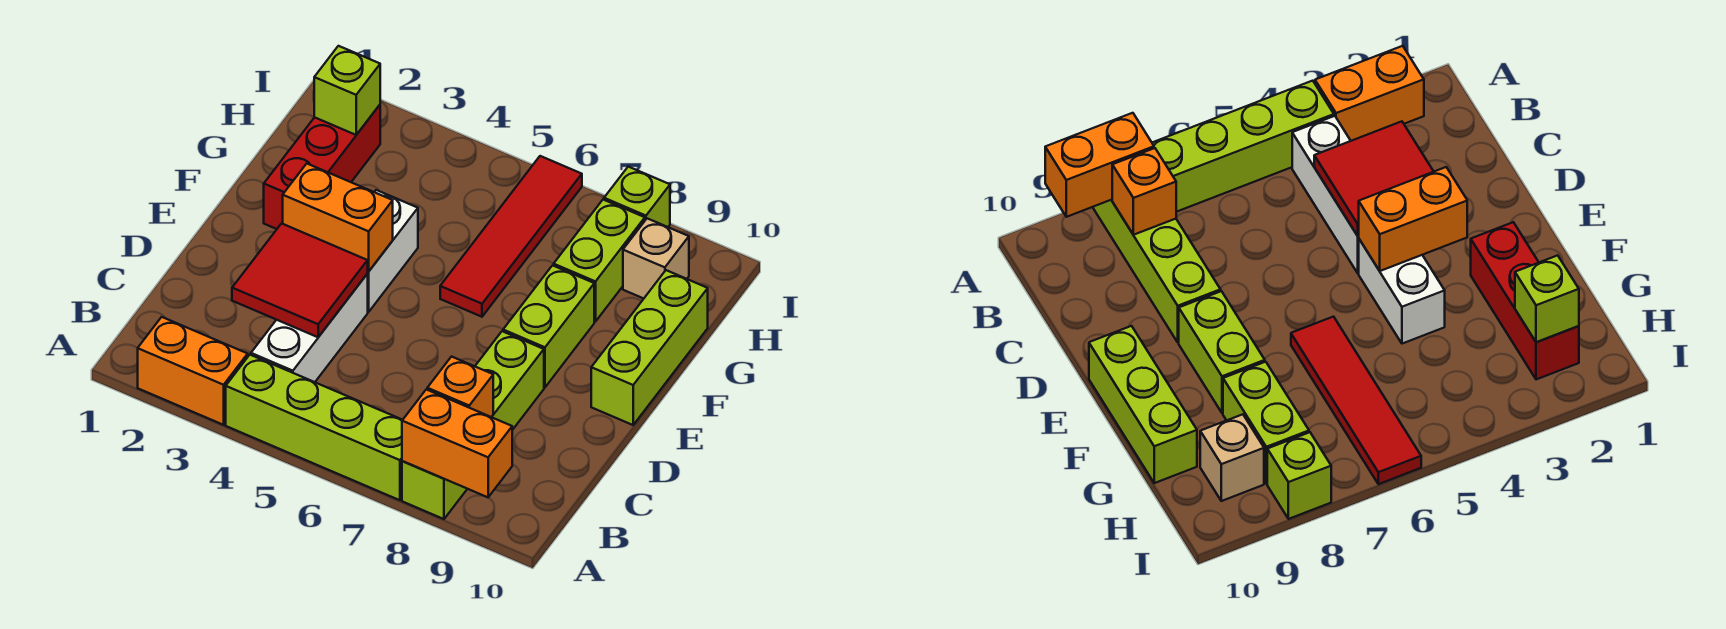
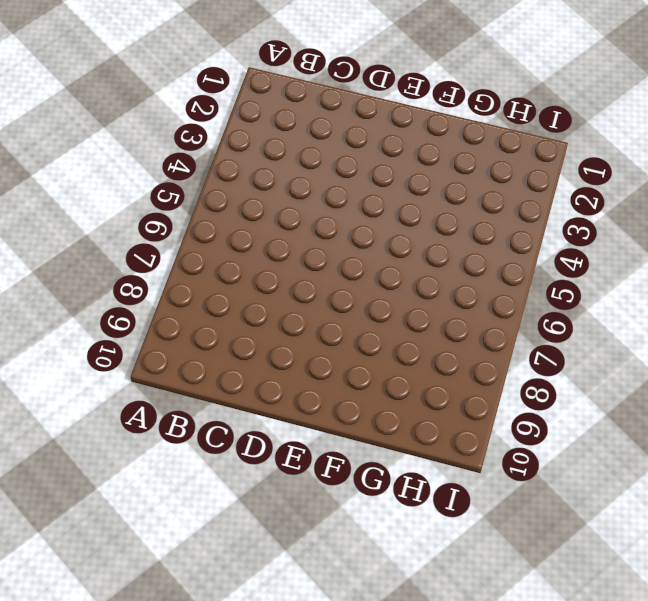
none -> orange 1x2 brick [138,317,248,425]
none -> lime 1x4 brick [226,355,402,500]
none -> lime 1x4 brick [402,331,544,519]

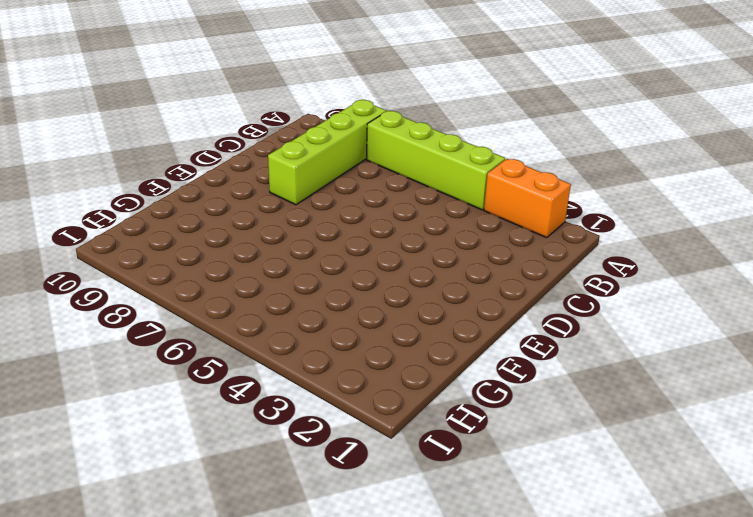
none -> white 1x3 brick [251,274,368,382]
none -> white 1x2 brick [367,190,418,312]
none -> lime 1x2 brick [503,265,594,387]

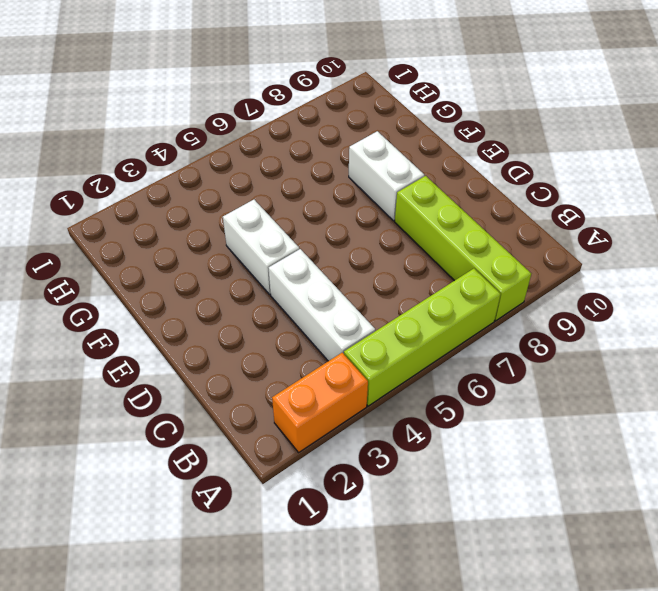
white 1x2 brick [349,131,424,221] -> lime 1x2 brick [503,265,594,387]
none -> lime 1x3 brick [591,270,708,425]
none -> red 1x3 brick [264,105,380,229]
none -> red 1x4 tile [440,156,582,317]

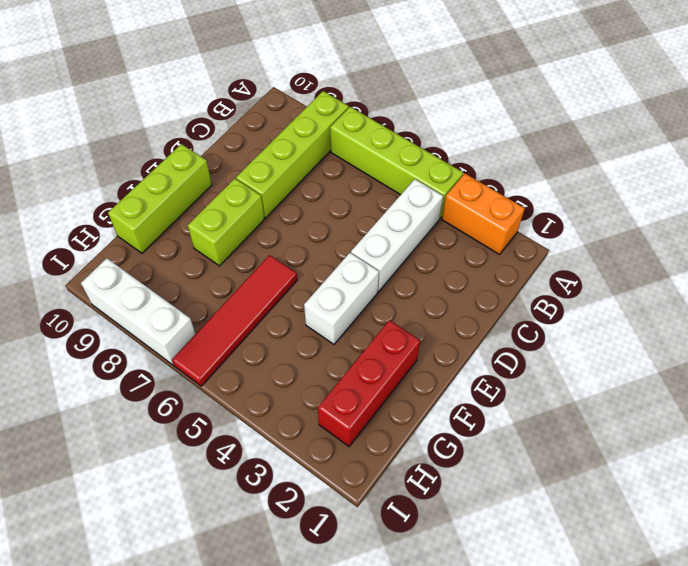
white 1x3 brick [81,258,195,365] -> lime 1x1 brick [604,167,670,227]
none -> lime 1x2 brick [554,200,645,322]
none -> tan 1x1 brick [623,218,689,299]
none -> orange 1x2 brick [402,389,512,497]

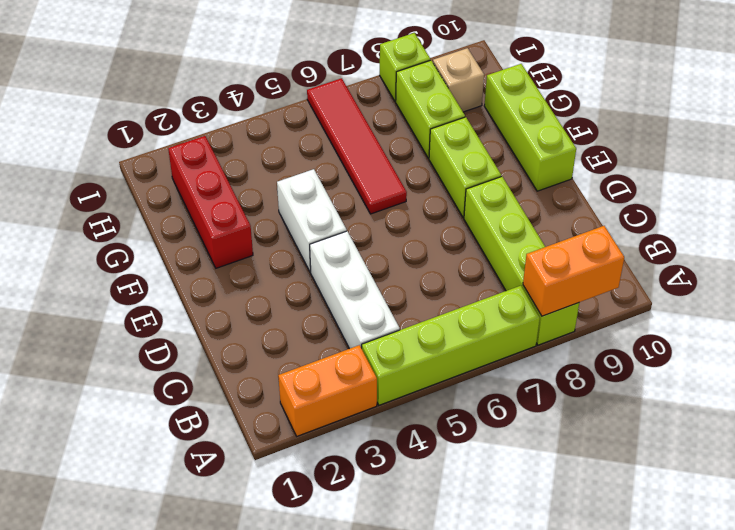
none -> orange 1x1 brick [427,357,493,417]
none -> red 2x2 tile [232,223,368,337]
none -> orange 1x2 brick [283,164,393,271]

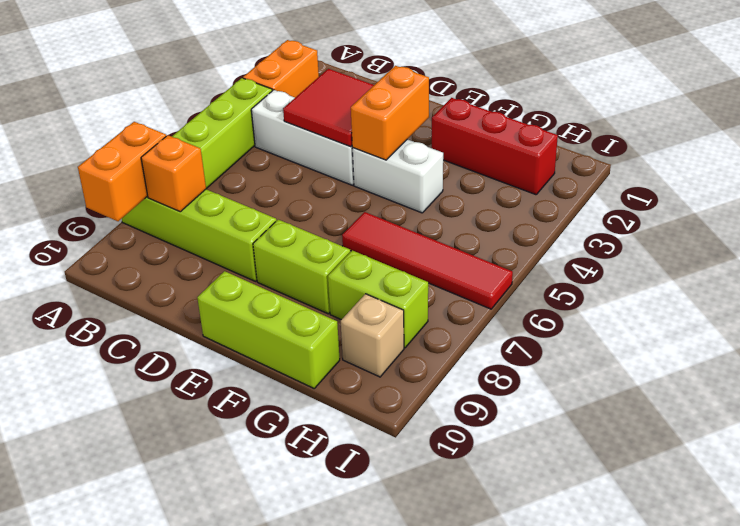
none -> lime 1x1 brick [604,167,670,227]
none -> lime 1x1 brick [314,46,380,135]

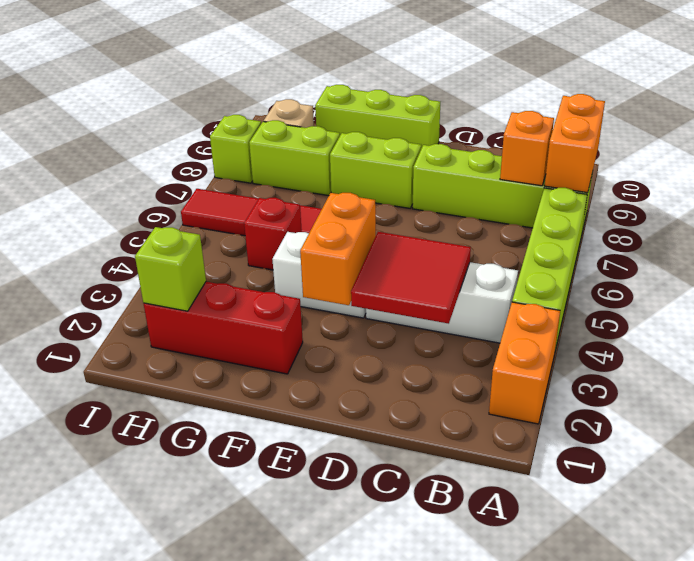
red 1x1 brick [244,198,302,270] -> none

